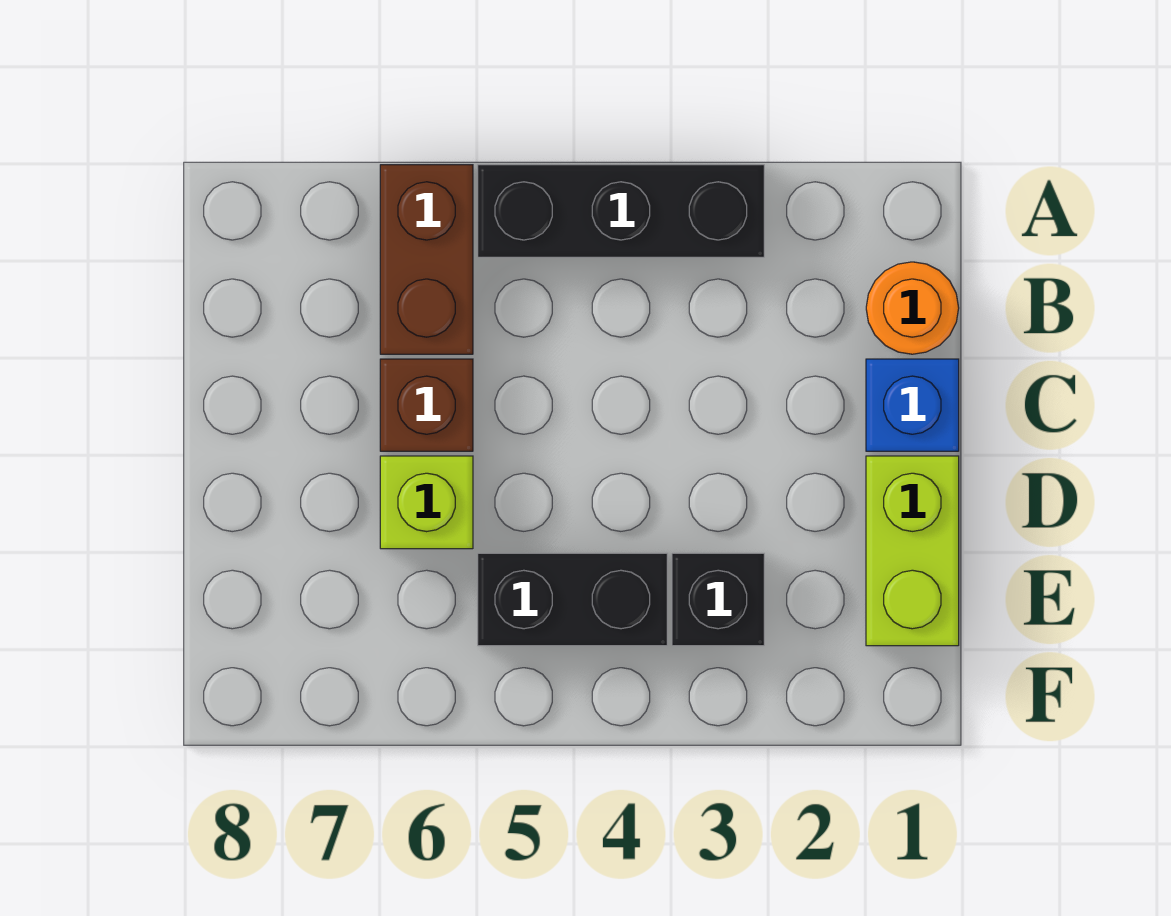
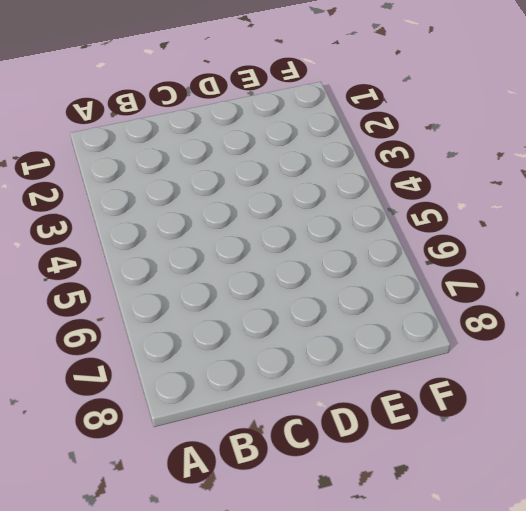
none -> black 1x3 brick [478,165,764,257]
none -> brown 1x2 brick [380,165,473,354]

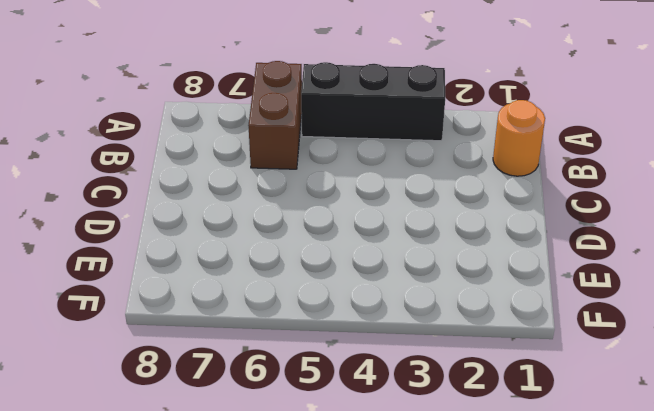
none -> blue 1x1 brick [866,359,959,451]
none -> brown 1x1 brick [380,359,473,451]

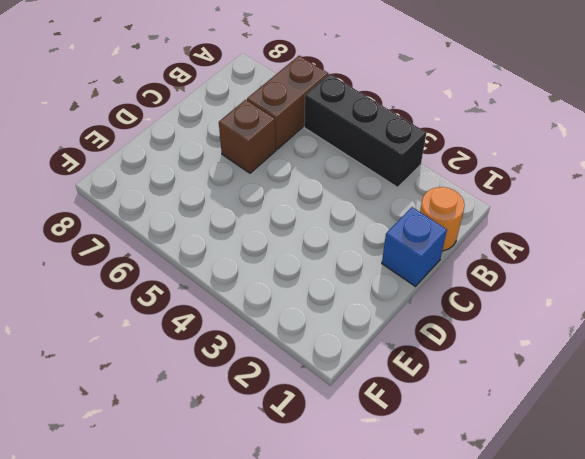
none -> lime 1x2 brick [866,456,959,646]
none -> lime 1x1 brick [380,456,473,549]

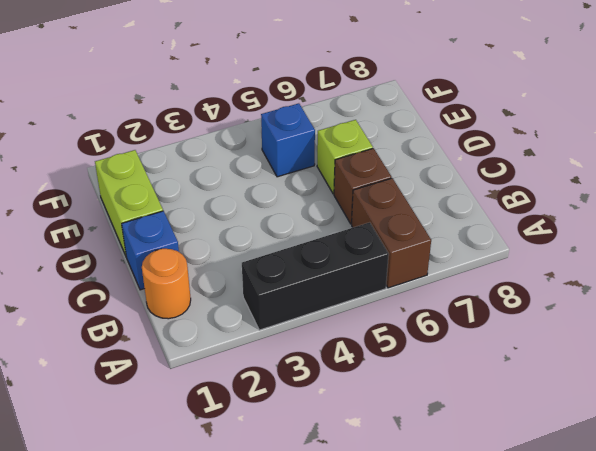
blue 1x1 brick [261,103,315,177] -> black 1x2 brick [478,553,667,646]
none -> black 1x1 brick [672,553,764,646]

